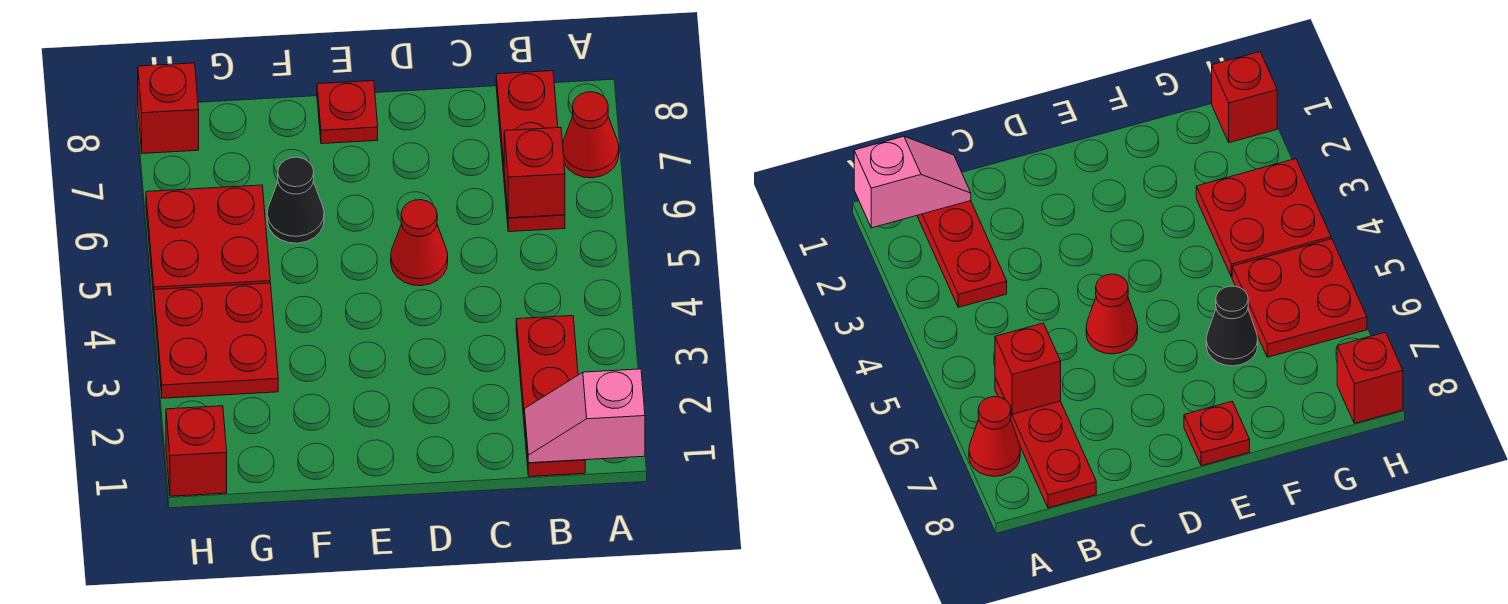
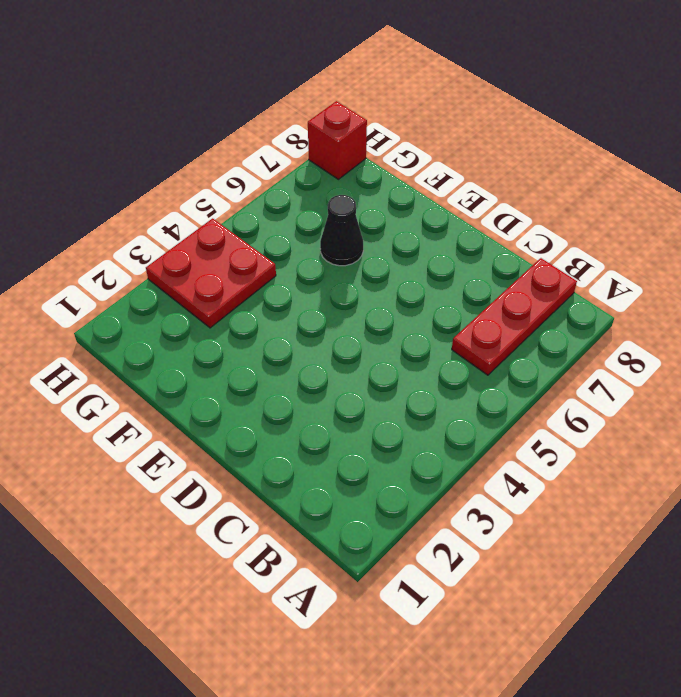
none -> red 1x1 cone [563,92,619,178]
none -> red 1x3 plate [516,316,585,476]
none -> red 1x1 cone [391,200,448,286]

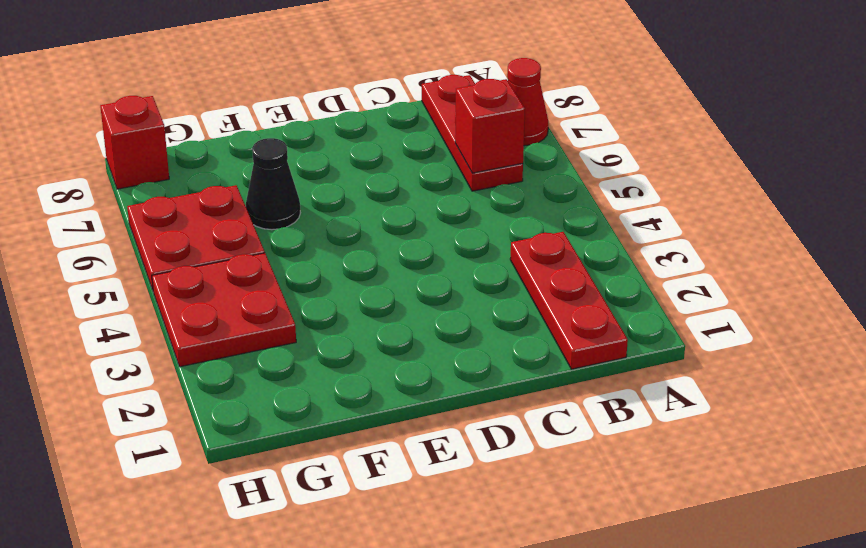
none -> red 1x1 cone [391,200,448,286]
none -> red 1x1 plate [317,81,378,144]
none -> red 1x1 brick [166,406,227,496]

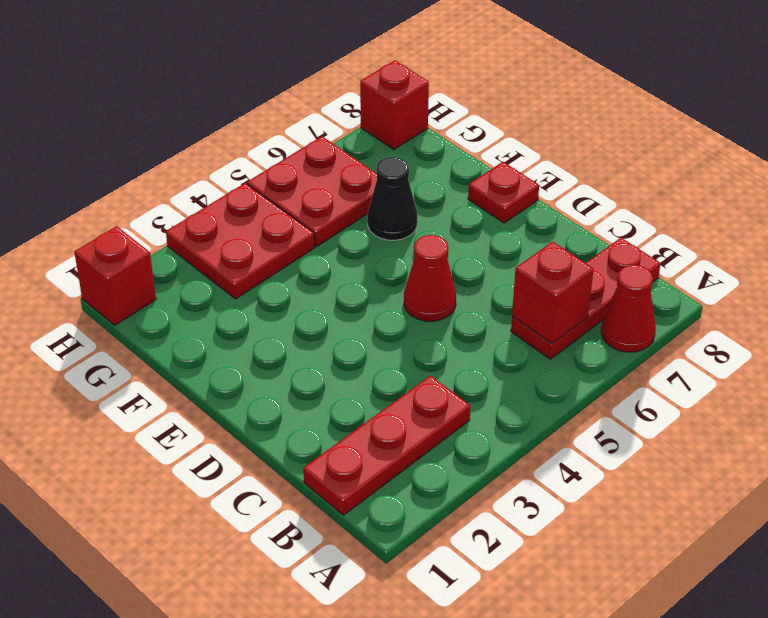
none -> pink 1x2 slope [525,369,645,463]

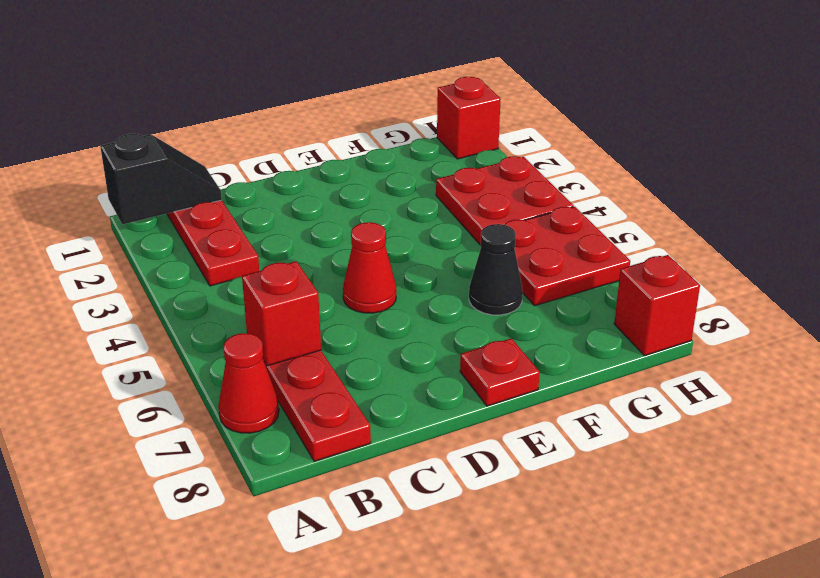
black 1x2 slope [100,134,222,224] -> pink 1x2 slope [525,369,645,463]

